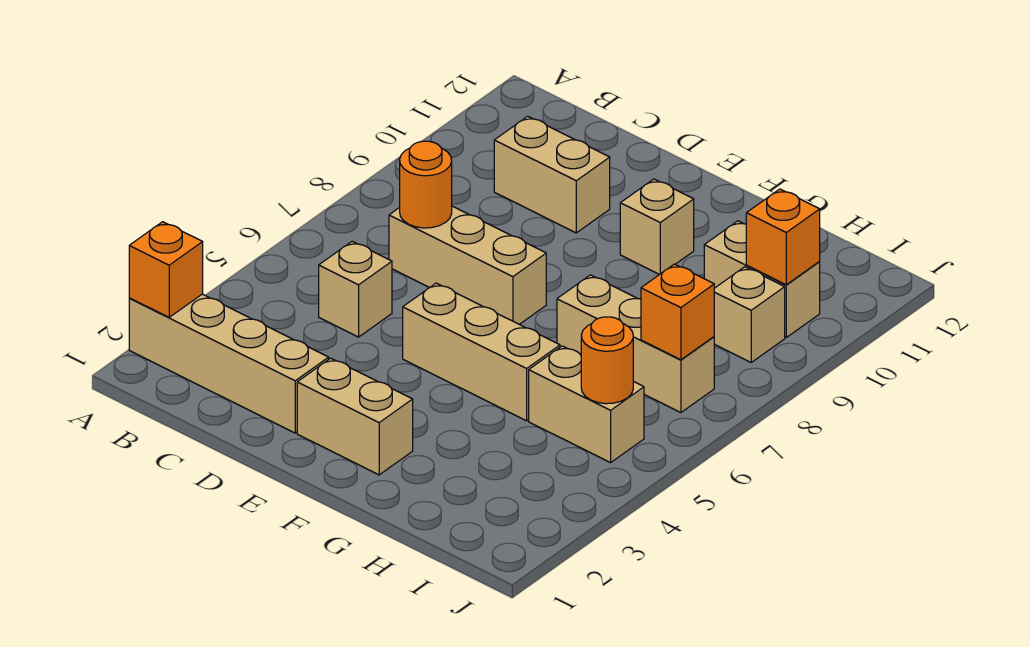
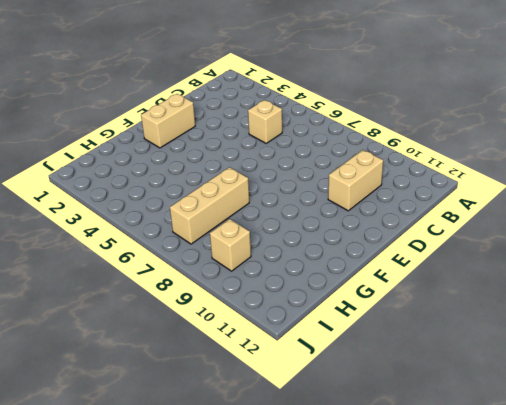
none -> tan 1x4 brick [129,294,329,433]
none -> tan 1x3 brick [389,206,546,324]
none -> tan 1x3 brick [403,283,560,421]

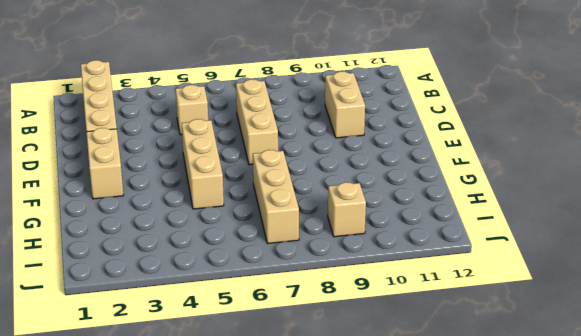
none -> tan 1x1 brick [620,179,694,275]
none -> tan 1x2 brick [529,346,644,463]
none -> tan 1x2 brick [704,221,820,337]

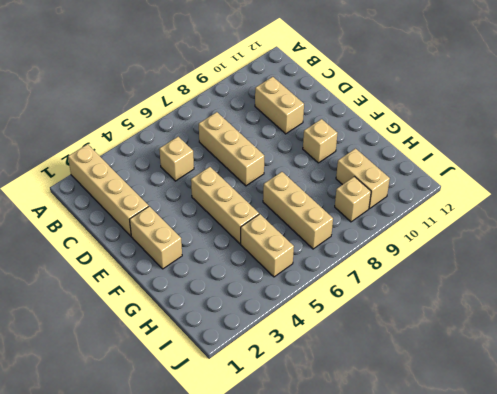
none -> orange 1x1 brick [129,222,203,317]
none -> orange 1x1 round brick [400,141,452,228]
none -> orange 1x1 round brick [581,317,633,404]

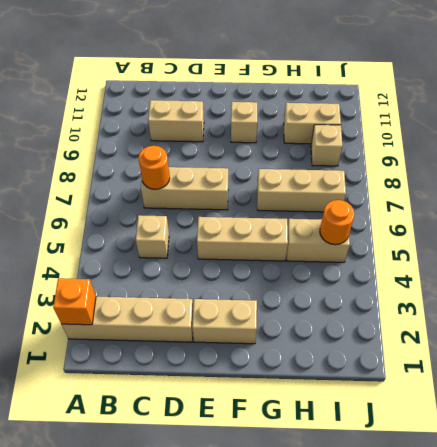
none -> orange 1x1 brick [641,264,714,360]
none -> orange 1x1 brick [746,189,820,285]

